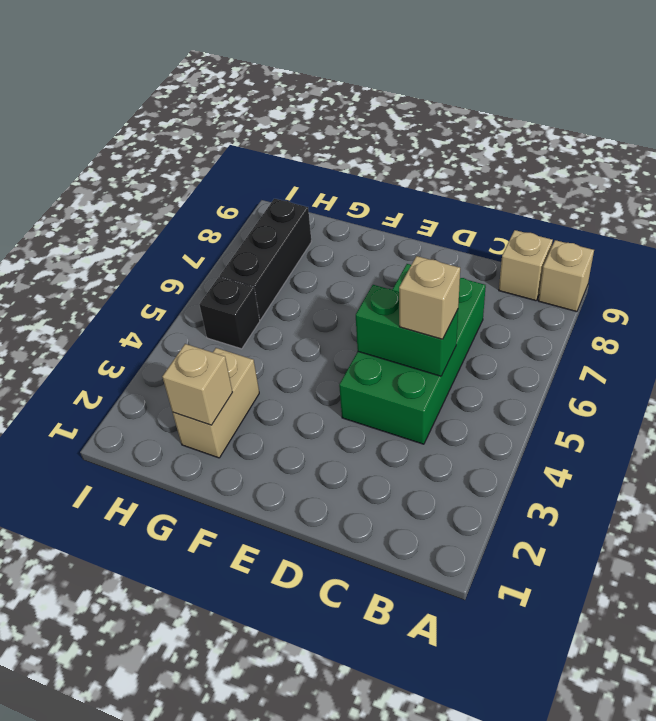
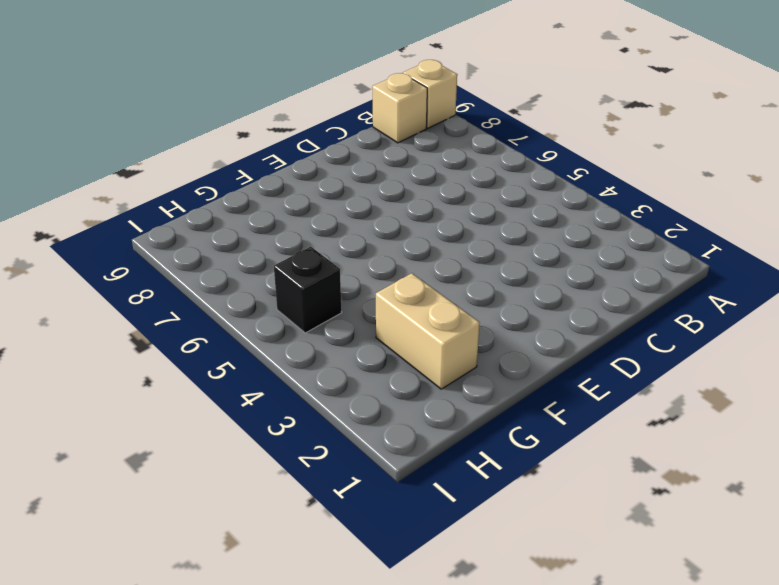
none -> green 2x4 brick [339,264,486,444]
none -> black 1x3 brick [220,199,312,320]

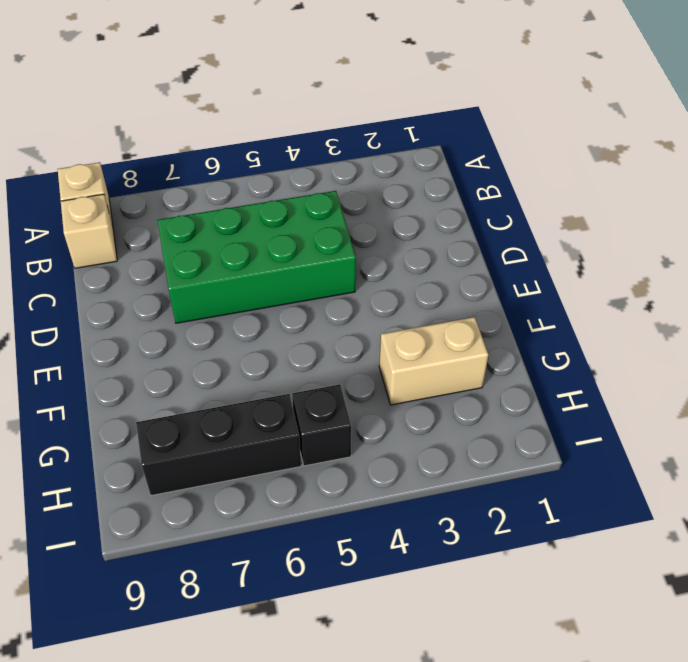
none -> green 1x2 brick [356,285,458,376]
none -> tan 1x1 brick [162,344,233,425]

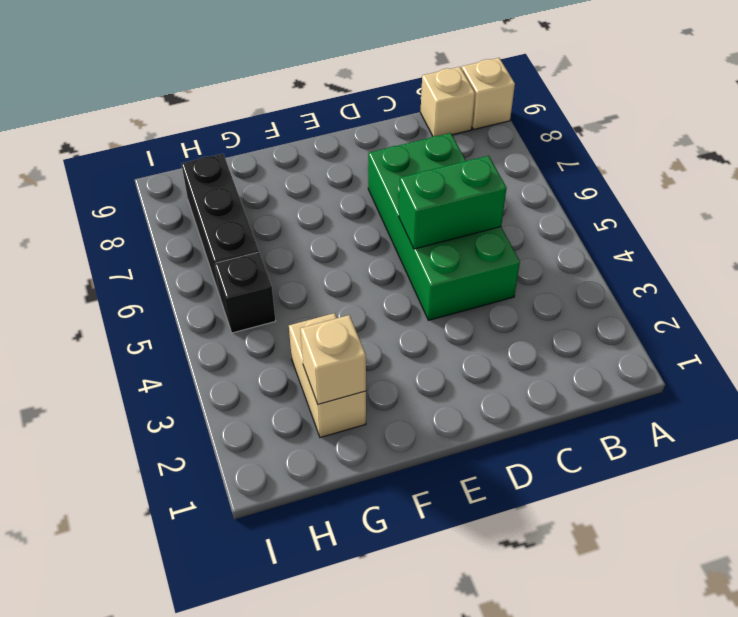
none -> tan 1x1 brick [399,256,460,339]

